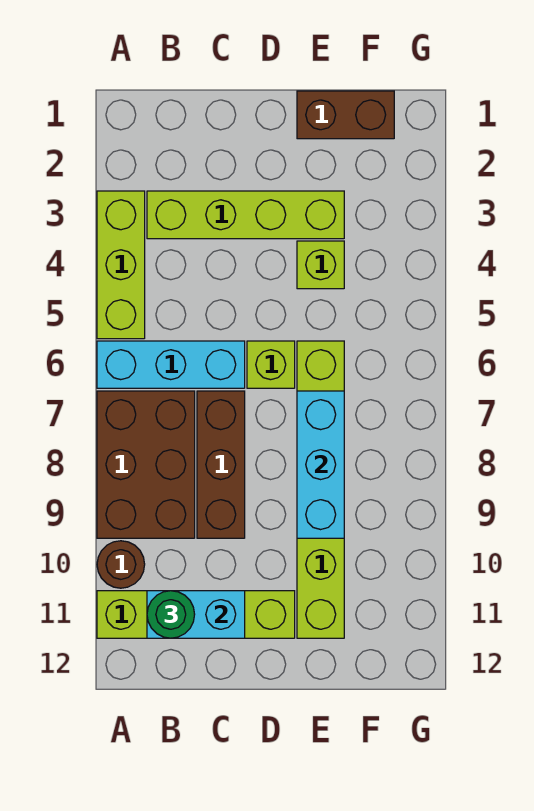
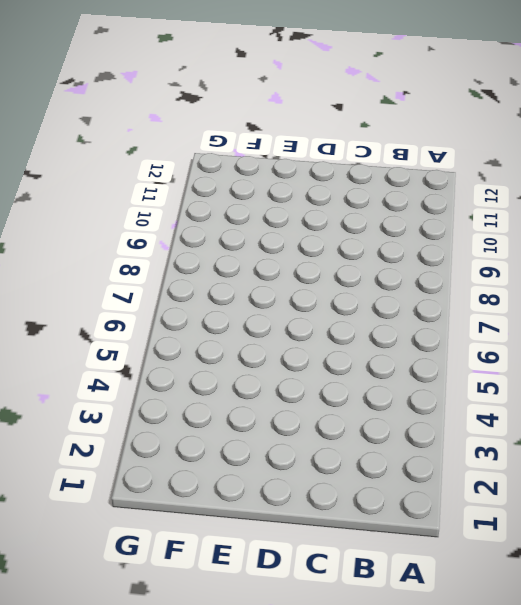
none -> lime 1x3 brick [97,191,145,339]
none -> cyan 1x3 brick [97,341,245,388]
none -> brown 2x3 brick [97,391,195,538]

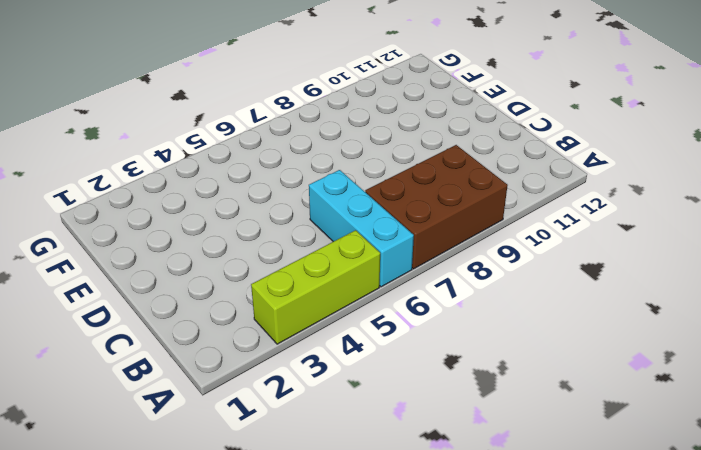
none -> brown 1x1 round brick [97,541,145,588]
none -> lime 1x4 brick [97,591,295,638]
none -> lime 1x4 brick [147,191,344,239]

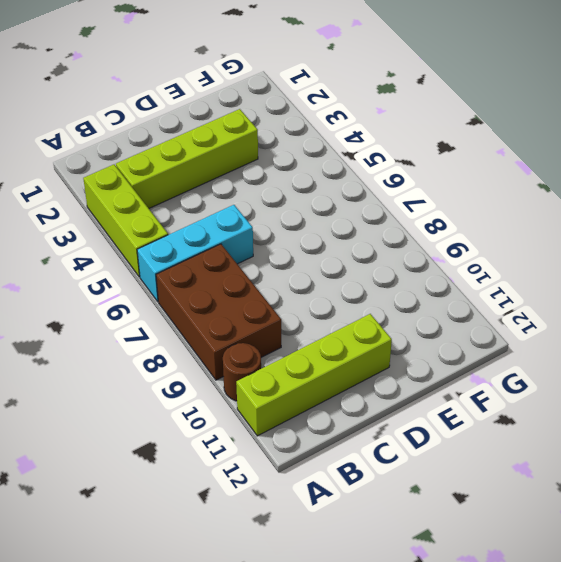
none -> brown 1x3 brick [197,391,245,538]
none -> lime 1x1 brick [247,341,295,388]
none -> brown 1x2 brick [297,91,394,139]

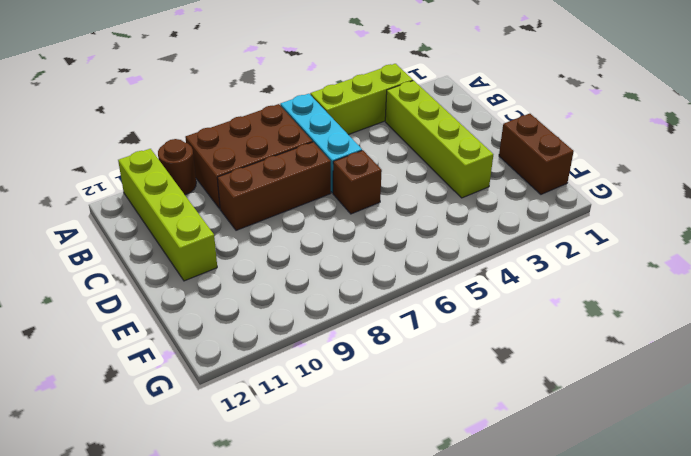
brown 1x1 brick [333,150,382,214] -> lime 1x1 brick [247,341,295,388]
none -> lime 1x1 brick [297,241,344,289]
none -> lime 1x6 brick [297,341,344,638]
none -> cyan 1x2 brick [147,591,245,638]

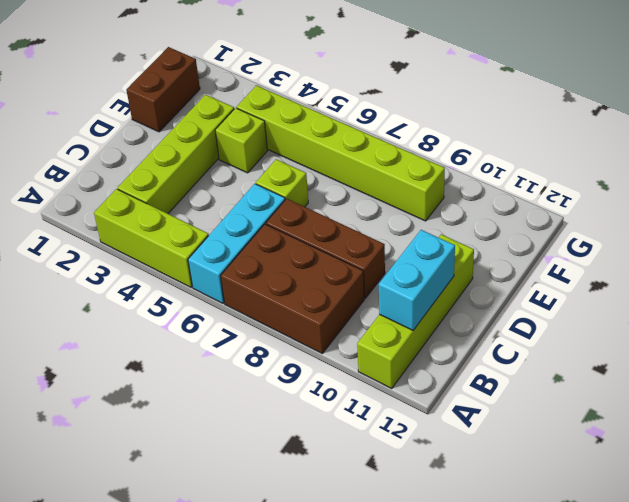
lime 1x6 brick [237,85,445,221] -> lime 1x6 brick moved to [297,341,344,638]
none -> brown 1x1 round brick [97,541,145,588]
none -> cyan 1x3 brick [297,391,344,538]
none -> green 1x1 round brick [147,591,195,638]

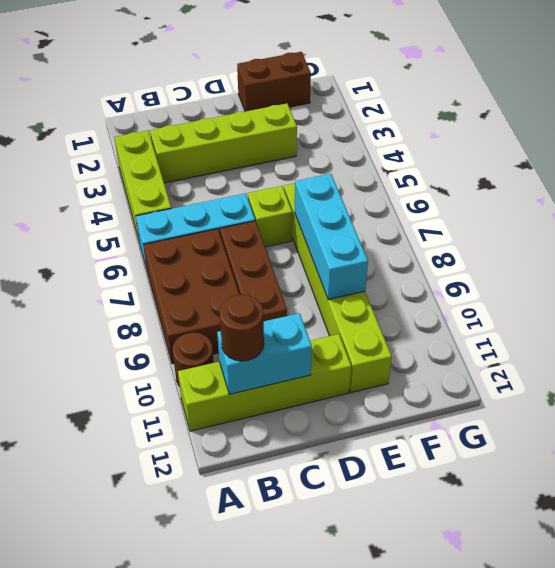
brown 1x1 round brick [220,295,264,361] -> green 1x1 round brick [147,591,195,638]
none -> lime 1x1 brick [297,241,344,289]

